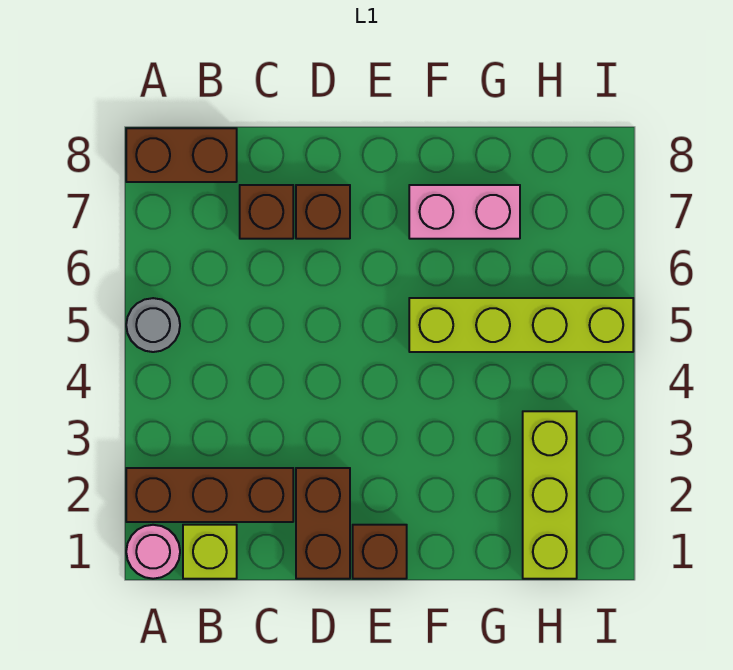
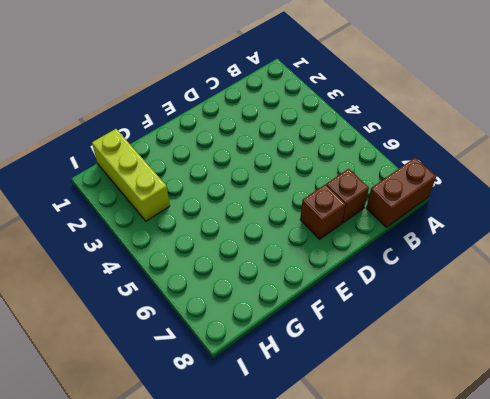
none -> pink 1x1 round brick [126,525,180,579]
none -> brown 1x3 brick [126,468,293,522]
none -> grey 1x1 round brick [126,298,180,352]

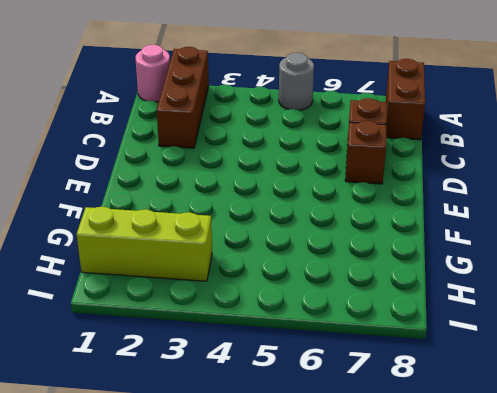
none -> lime 1x1 brick [183,525,237,579]
none -> brown 1x2 brick [296,468,350,579]
none -> brown 1x1 brick [353,525,407,579]

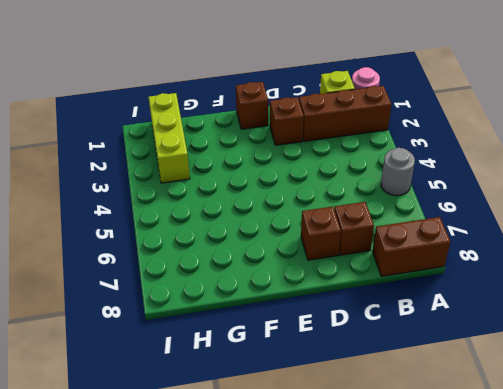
brown 1x1 brick [270,97,304,145] -> brown 1x2 brick [296,468,350,579]
none -> lime 1x4 brick [409,298,633,352]
none -> pink 1x2 brick [409,185,520,239]

